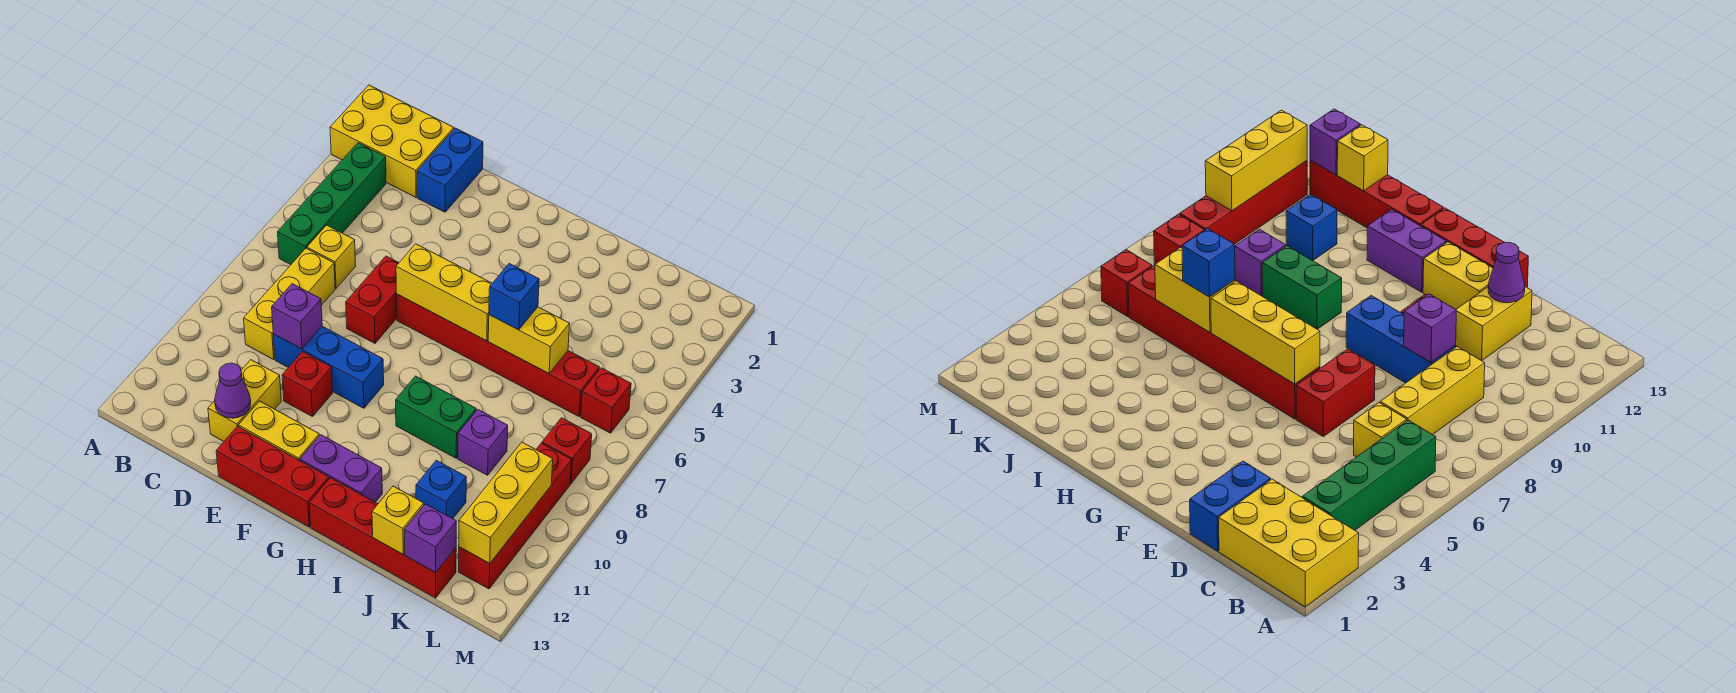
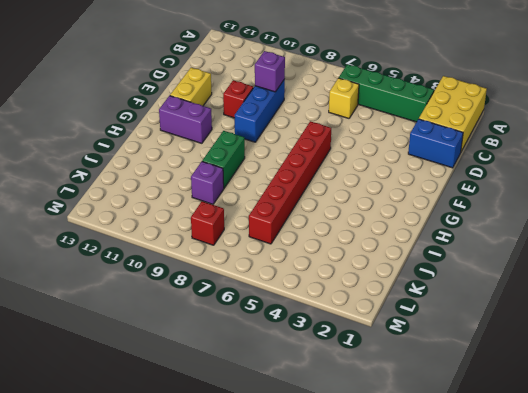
purple 1x2 brick [159,96,212,143] -> purple 1x2 brick turned to [300,435,382,502]
none -> yellow 1x3 brick [244,248,335,359]
none -> yellow 1x2 brick [208,360,281,441]
none -> red 1x2 brick [346,256,399,343]

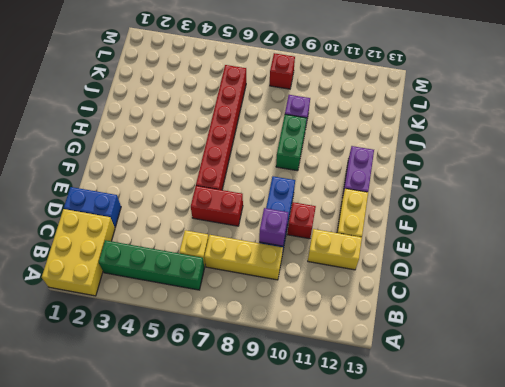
none -> red 1x3 brick [216,426,329,527]
none -> red 1x4 brick [309,478,456,598]
none -> blue 1x1 brick [416,460,466,519]

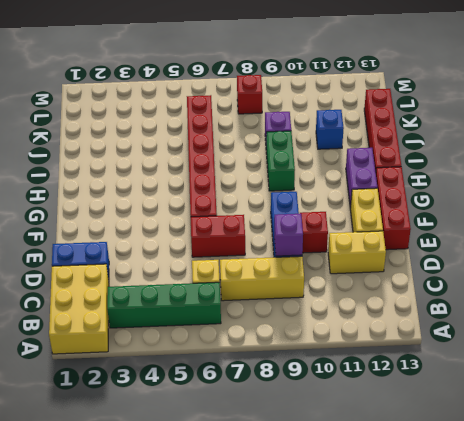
none -> red 1x1 brick [581,368,631,433]
none -> red 1x4 brick [459,443,572,589]
none -> purple 1x1 cone [215,363,251,418]

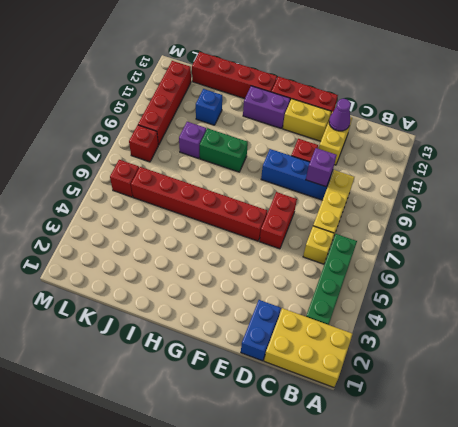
none -> yellow 1x3 brick [396,244,492,341]
none -> yellow 1x2 brick [488,307,570,373]
none -> yellow 1x1 brick [372,486,424,554]

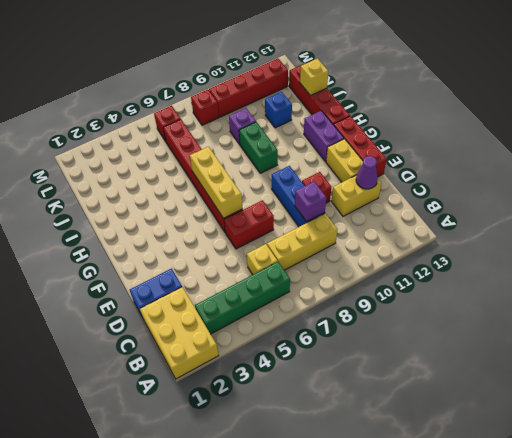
none -> yellow 1x2 brick [488,307,570,373]
none -> purple 1x1 brick [405,504,456,573]
none -> yellow 1x3 brick [459,442,553,563]

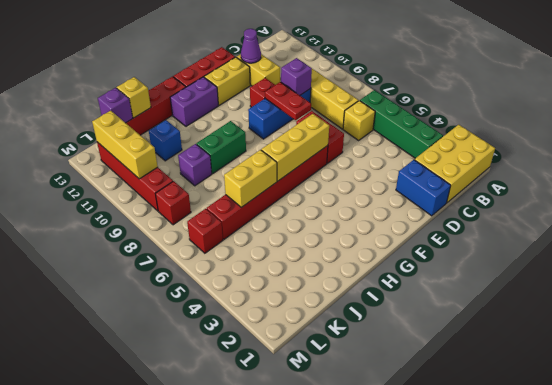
red 1x2 plate [265,82,311,120] -> none
none -> blue 1x1 brick [489,264,539,330]

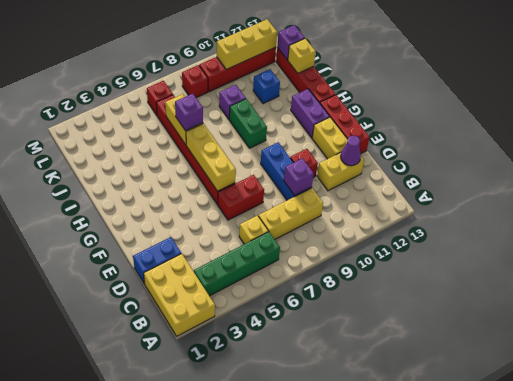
purple 1x1 brick [175,94,203,131] -> blue 1x1 brick [489,264,539,330]

